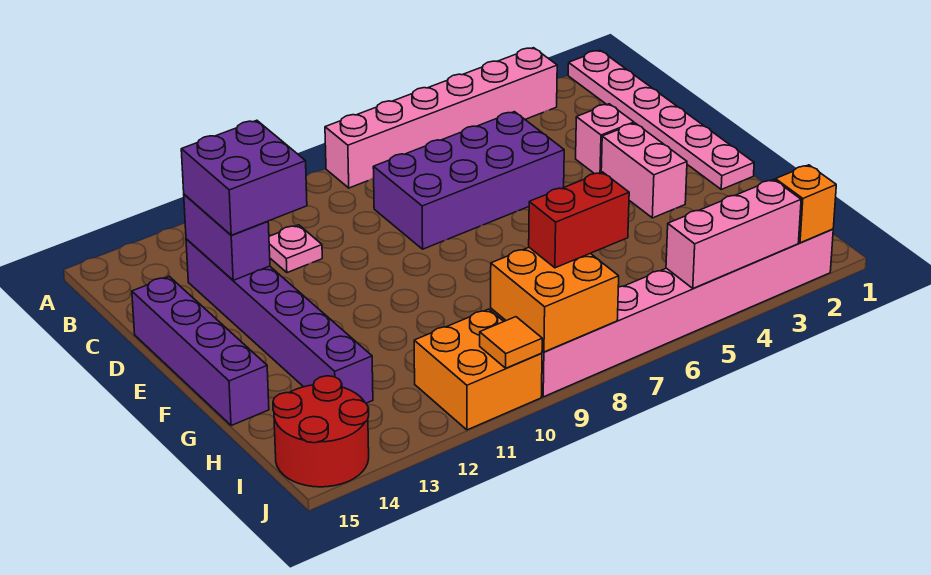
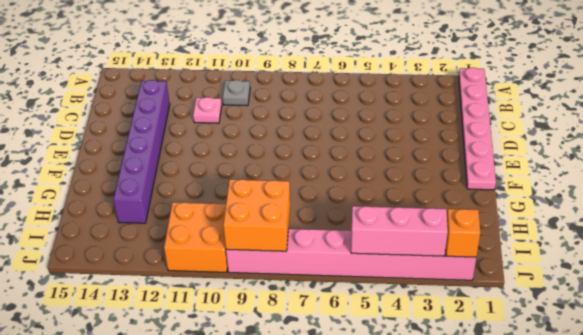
grey 1x1 plate [223,80,250,106] -> none
none -> pink 1x6 brick [325,48,557,188]
none -> purple 2x4 brick [373,112,564,249]
none -> pink 1x1 brick [576,104,634,174]

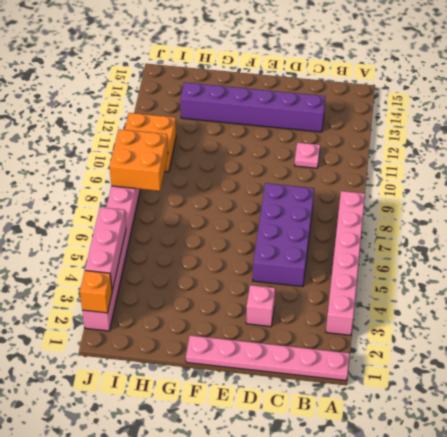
none -> purple 1x4 brick [132,277,269,426]
none -> pink 1x2 brick [601,123,687,218]
none -> red 2x2 round brick [273,376,369,487]

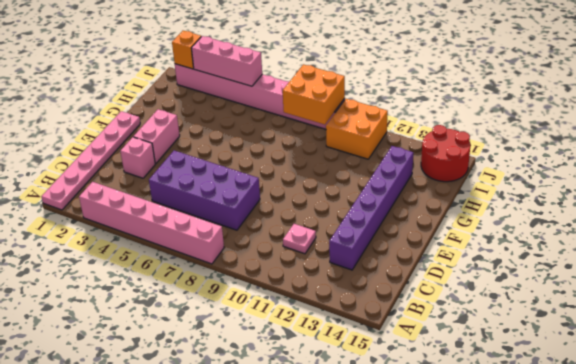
none -> purple 1x4 brick [132,277,269,426]
none -> purple 1x2 brick [184,194,270,280]
none -> orange 1x1 tile [480,317,542,368]

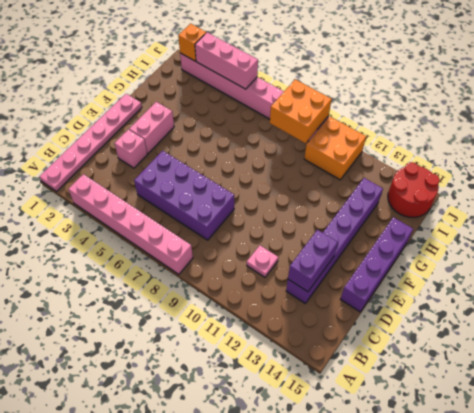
none -> orange 1x1 tile [480,317,542,368]
none -> purple 2x2 brick [181,120,307,235]
none -> red 1x2 brick [529,172,629,268]

